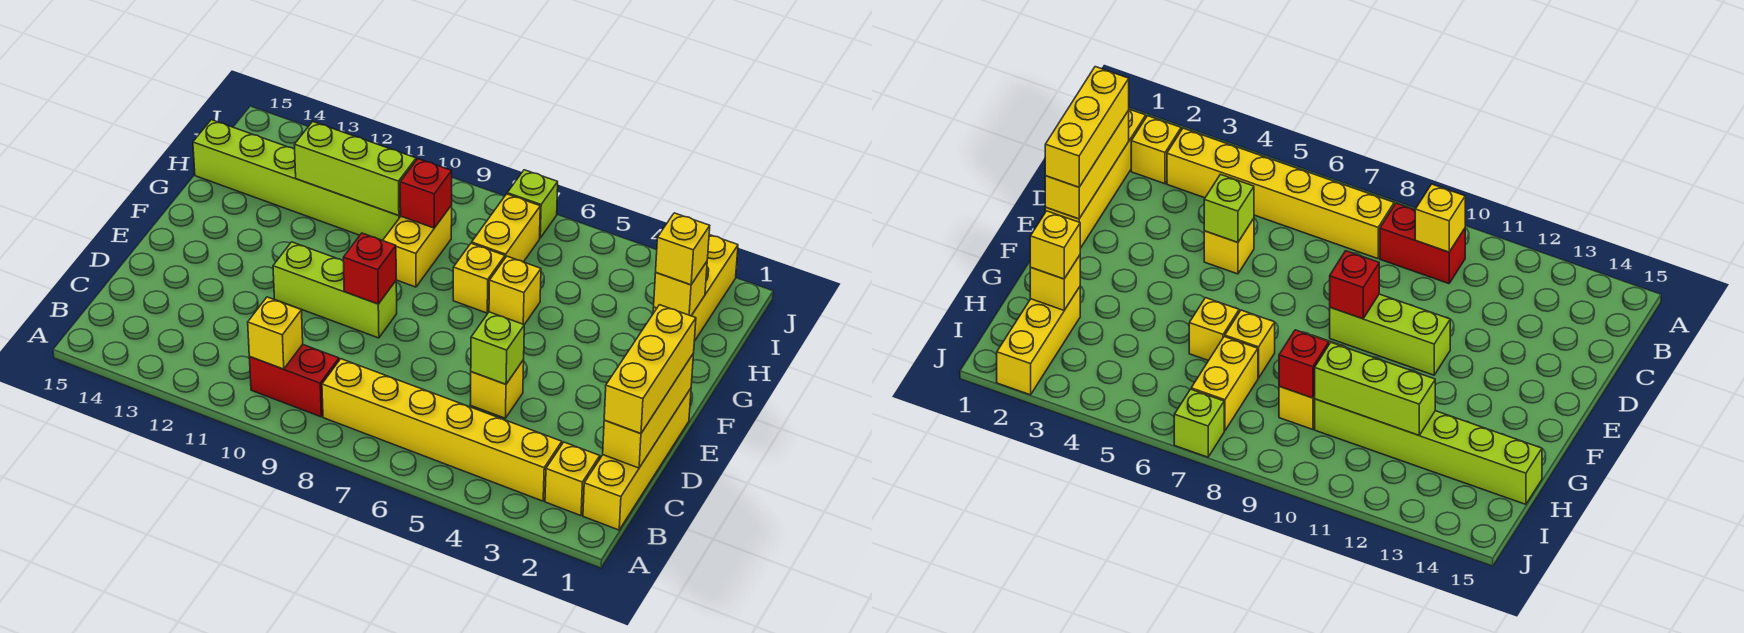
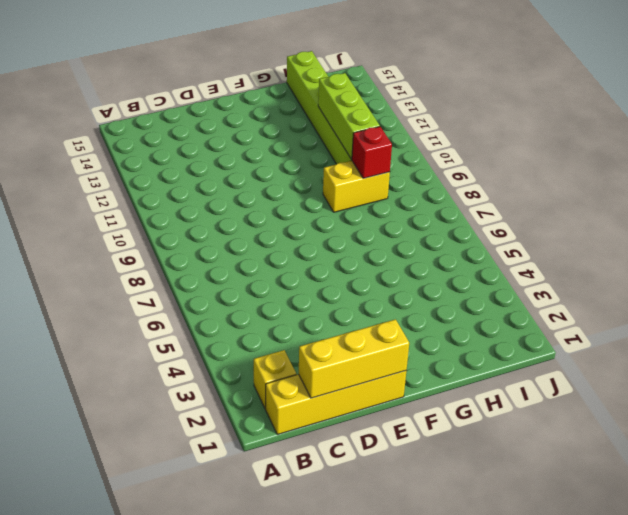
none -> yellow 1x6 brick [322,359,562,501]
none -> red 1x2 brick [249,344,339,417]
none -> yellow 1x1 brick [470,360,524,418]

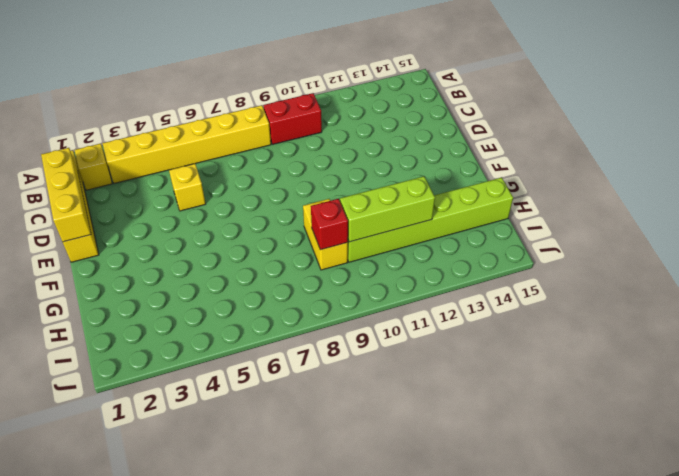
none -> lime 1x3 brick [273,242,397,338]
none -> yellow 1x1 brick [489,256,541,325]
none -> yellow 1x1 brick [453,243,505,313]

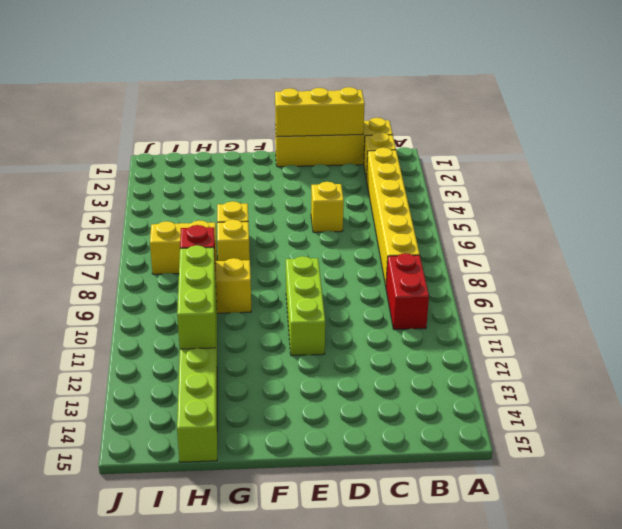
none -> yellow 1x3 brick [653,235,738,341]
none -> lime 1x1 brick [507,170,558,238]
none -> yellow 1x1 brick [248,297,303,369]

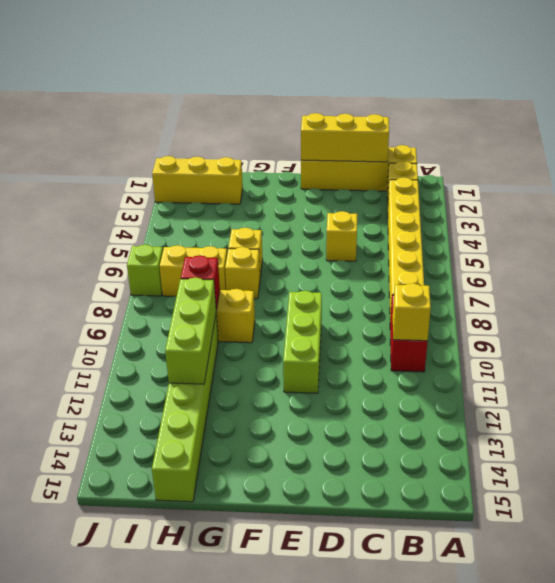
none -> lime 1x1 brick [471,312,524,384]
none -> red 1x1 brick [343,233,396,304]
none -> yellow 1x1 brick [654,262,707,316]

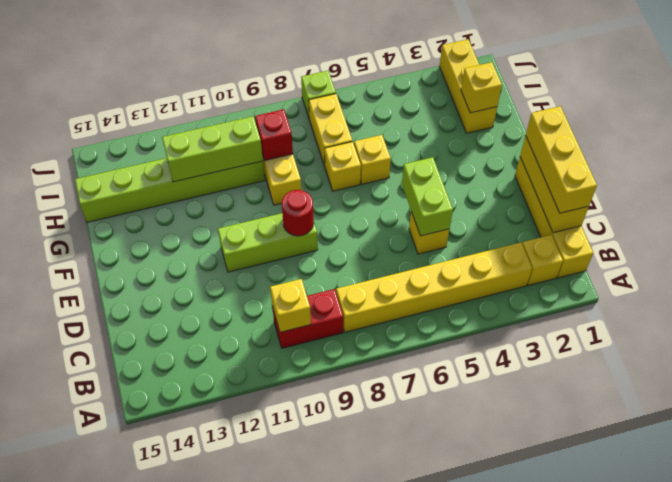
lime 1x2 brick [402,157,453,236] -> lime 1x1 brick [471,312,524,384]
red 1x1 round brick [282,190,314,236] -> red 1x1 brick [343,233,396,304]
none -> yellow 1x1 brick [656,213,710,285]

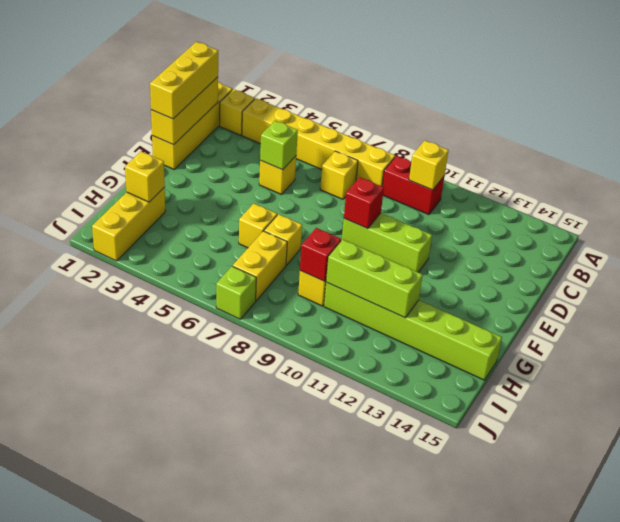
yellow 1x1 brick [320,151,358,199] -> yellow 1x1 brick moved to [656,213,710,285]

